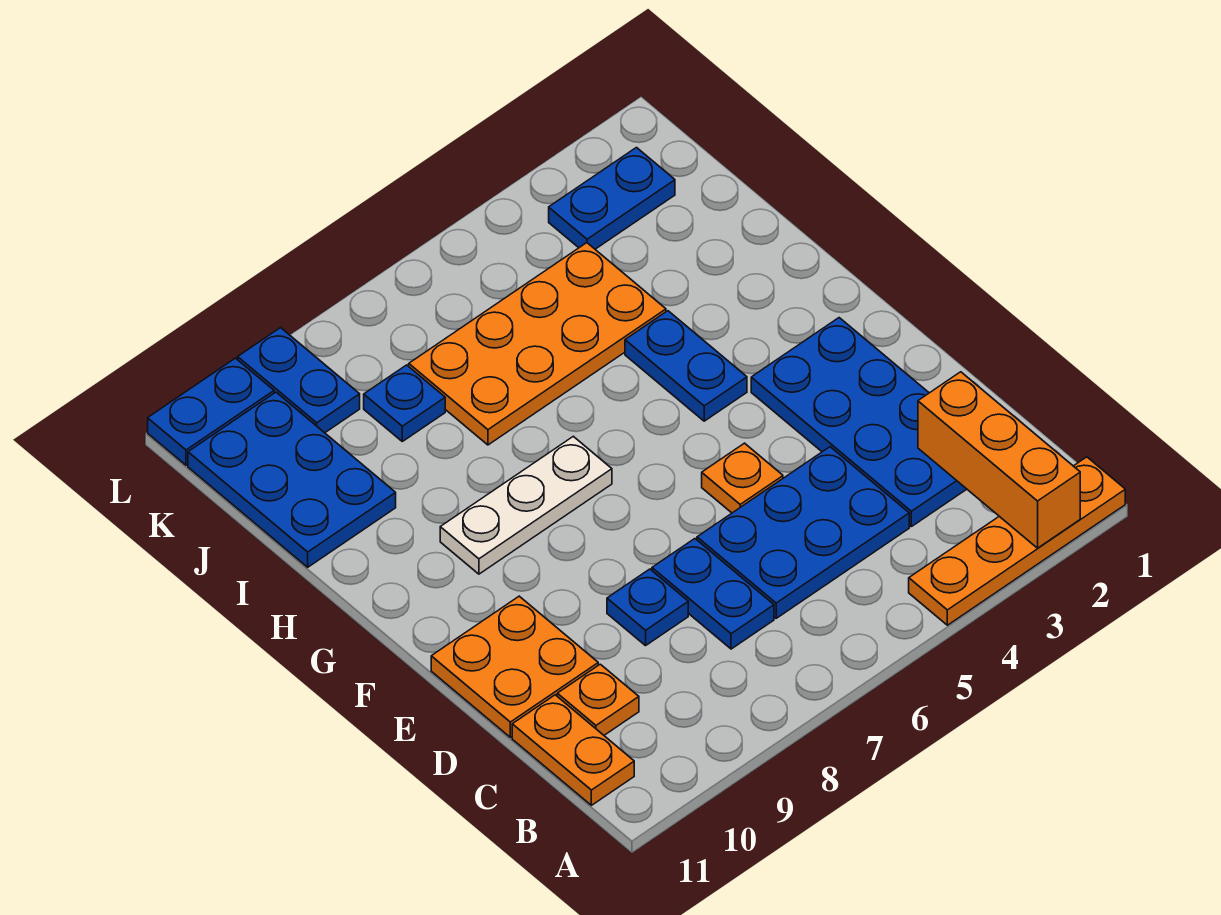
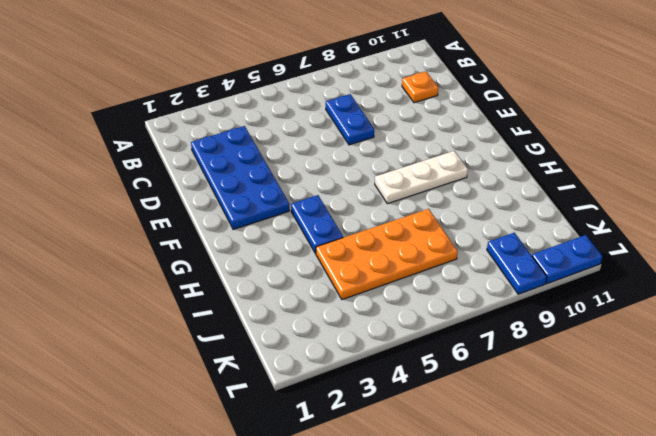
none -> orange 1x4 plate [909,457,1125,625]
none -> orange 1x2 plate [512,695,634,805]
none -> blue 2x3 plate [697,447,909,618]

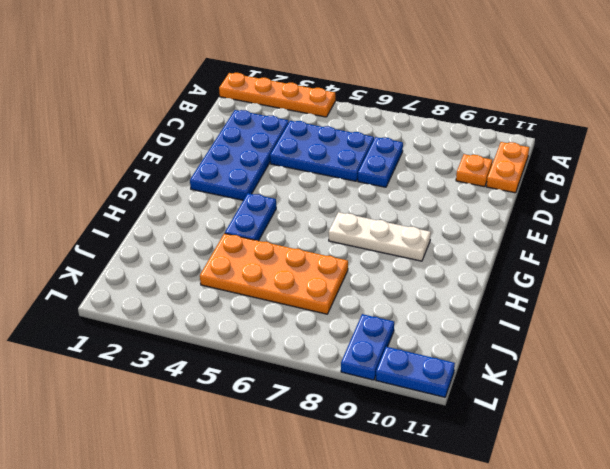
none -> blue 1x1 plate [607,569,688,646]
none -> orange 2x2 plate [431,596,598,737]
none -> orange 1x1 plate [702,443,783,513]

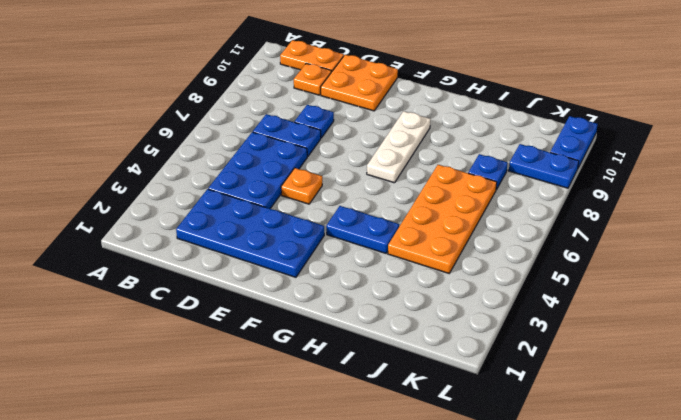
none -> orange 1x4 plate [909,457,1125,625]
none -> blue 2x3 plate [188,392,396,567]
none -> blue 1x2 plate [549,148,675,249]

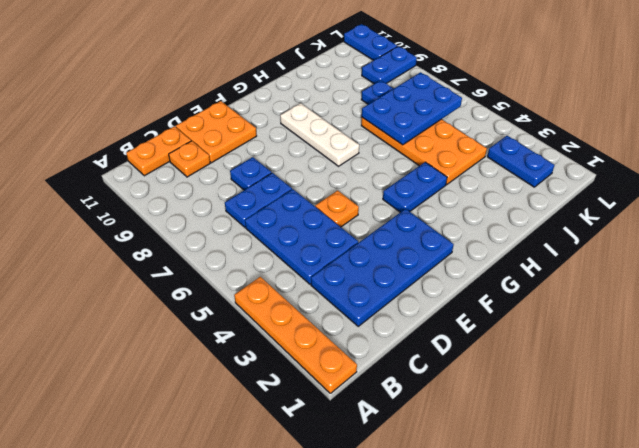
blue 2x3 plate [362,72,462,145] -> blue 2x3 plate moved to [188,392,396,567]
none -> orange 1x3 brick [918,372,1080,548]

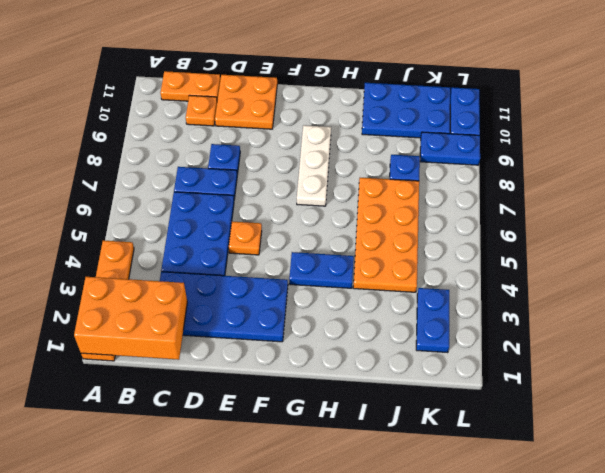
orange 2x3 brick [74,277,187,360] -> orange 1x3 brick [918,372,1080,548]

